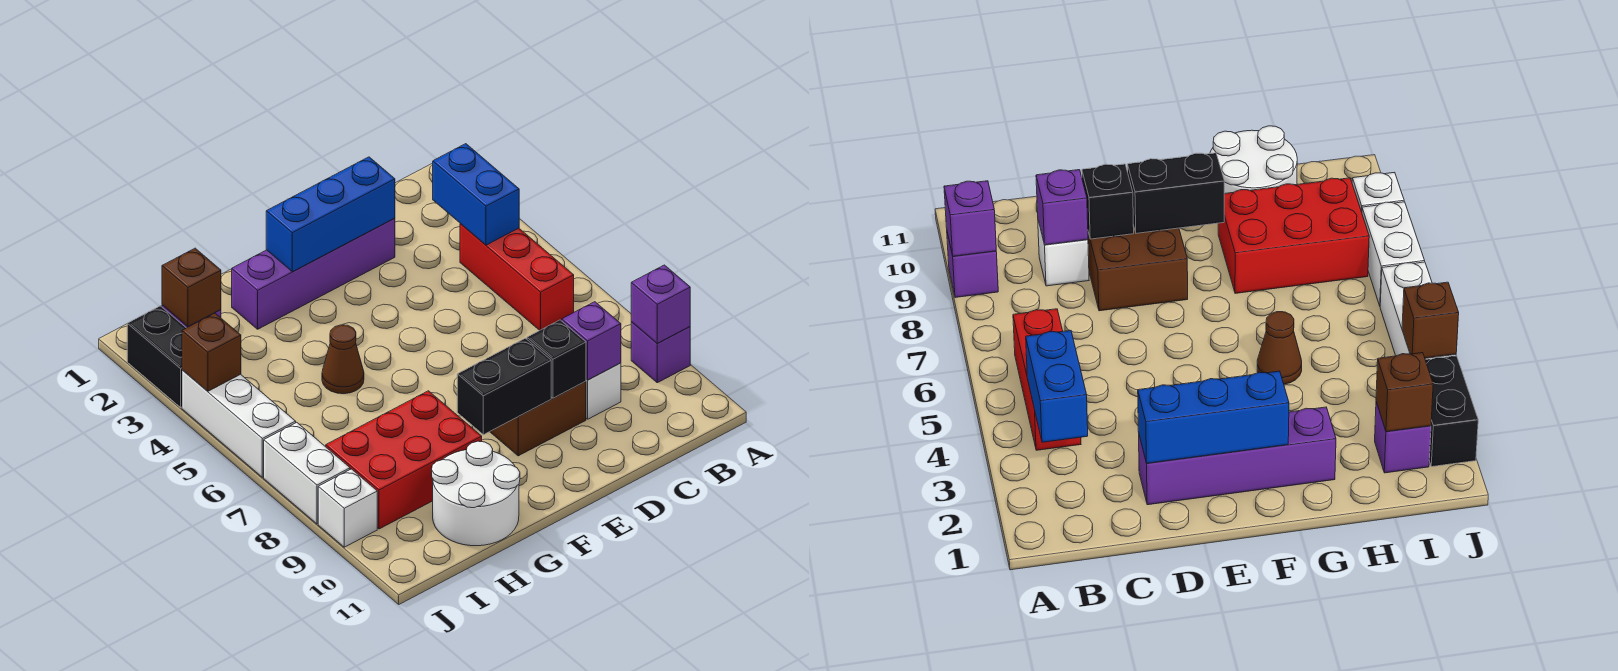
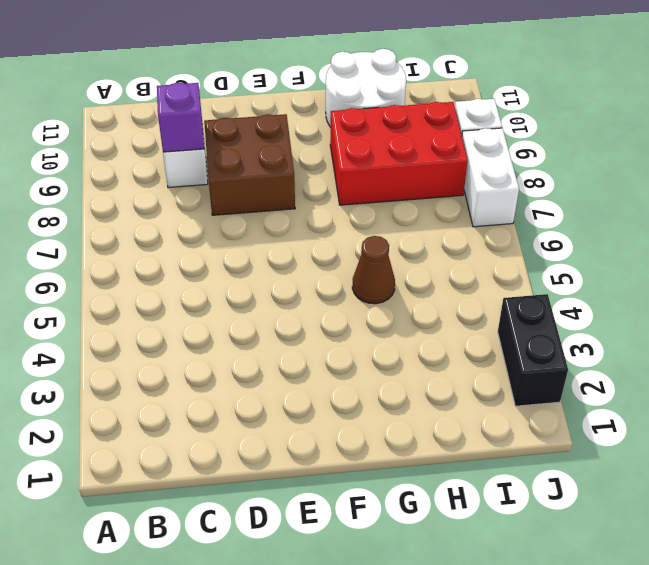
none -> purple 1x1 brick [631,322,690,383]
none -> red 1x3 brick [460,224,574,330]
none -> purple 1x4 brick [232,218,395,329]

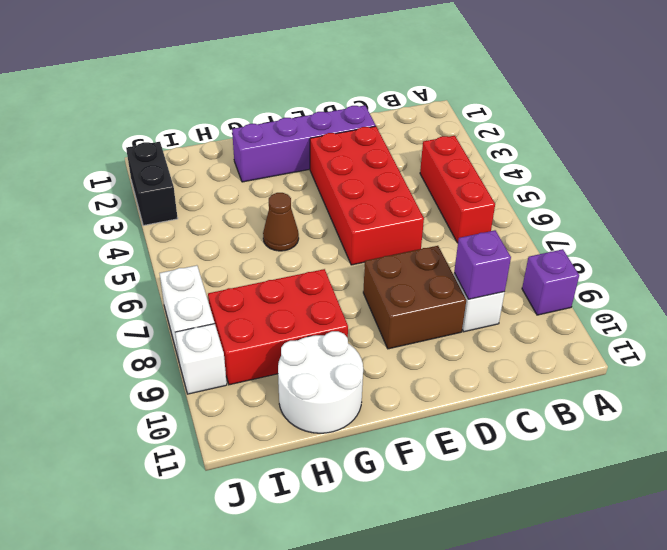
red 2x4 brick [310,126,424,265] -> none
none -> purple 1x1 brick [1375,402,1431,473]
none -> white 1x3 brick [182,370,296,477]
none -> purple 1x1 brick [631,265,690,343]

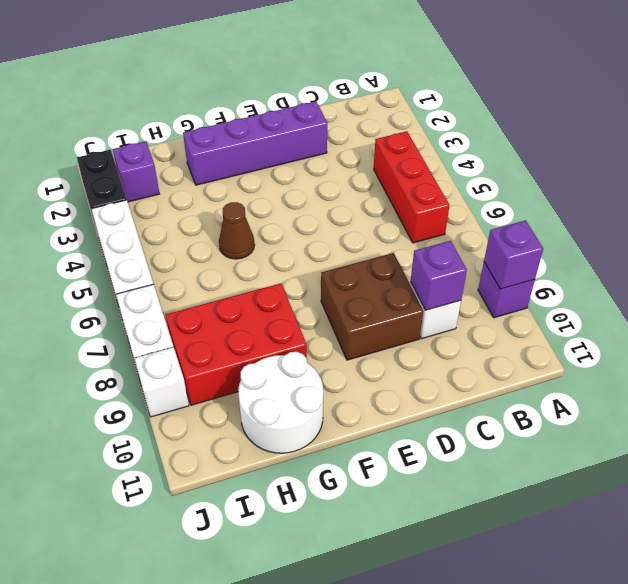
none -> blue 1x2 brick [433,144,519,245]
none -> blue 1x3 brick [266,157,395,272]
none -> black 1x1 brick [527,320,586,398]

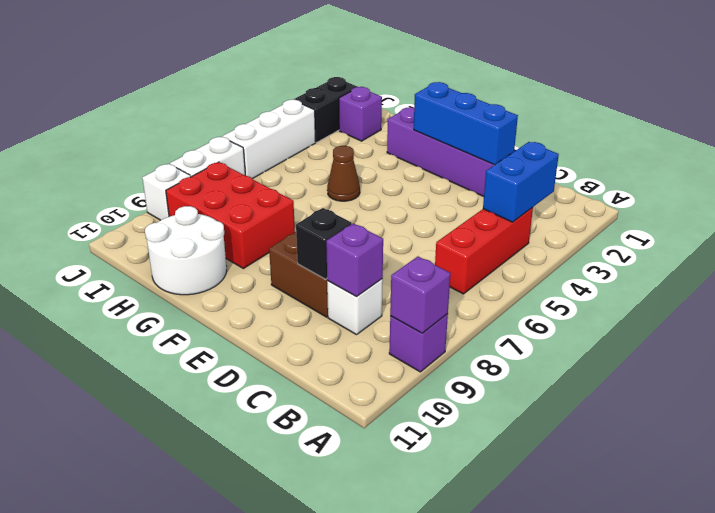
none -> black 1x2 brick [457,338,551,435]
none -> brown 1x1 brick [162,248,221,326]
none -> brown 1x1 brick [182,313,241,391]

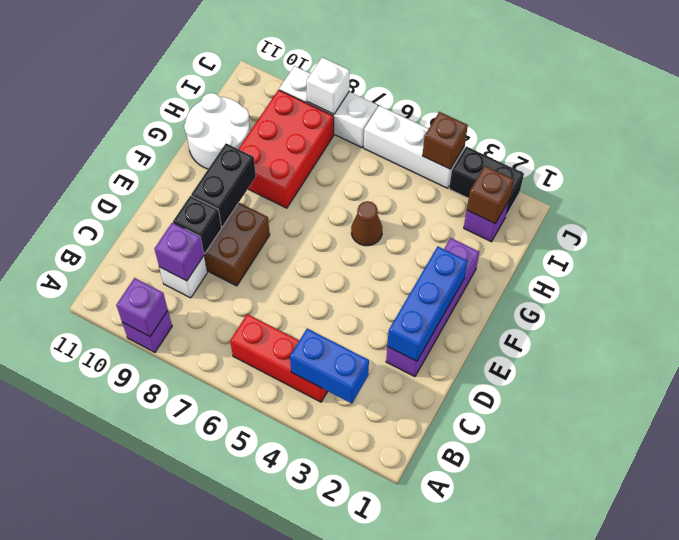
white 1x1 brick [306,57,349,114] -> none

